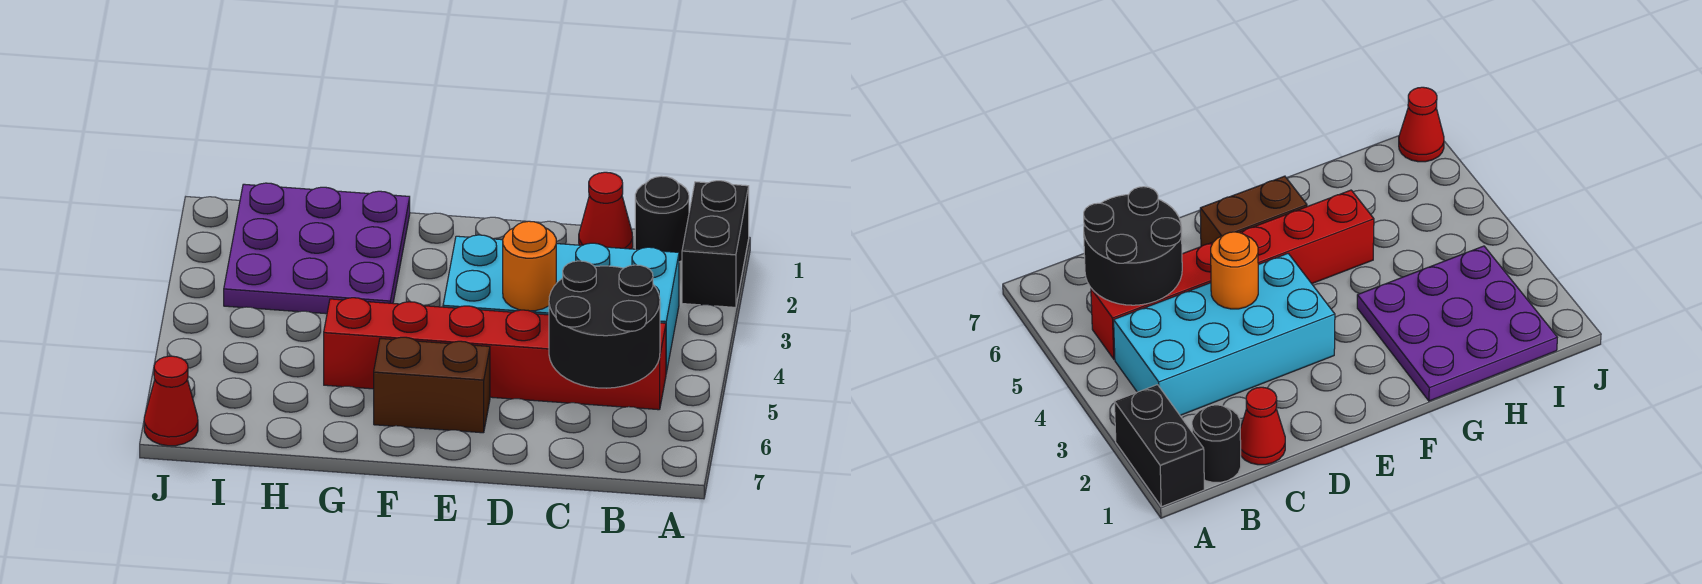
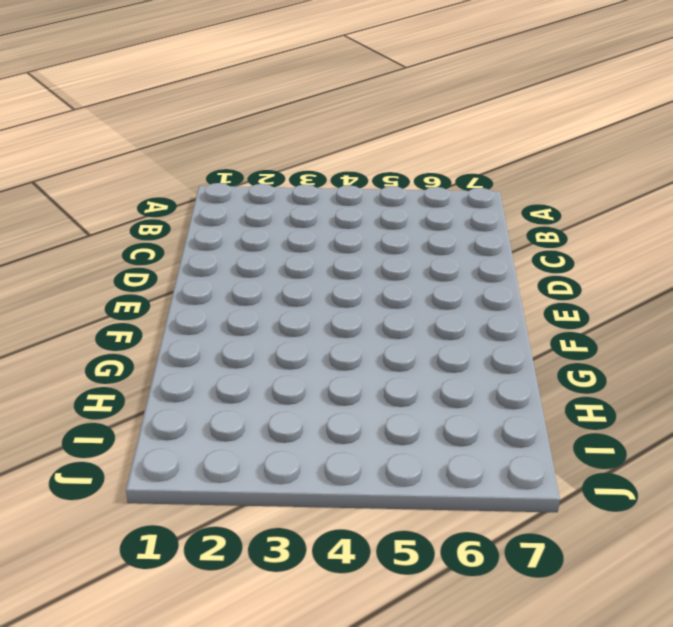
none -> black 1x2 brick [682,181,749,307]
none -> black 1x1 round brick [635,176,689,262]

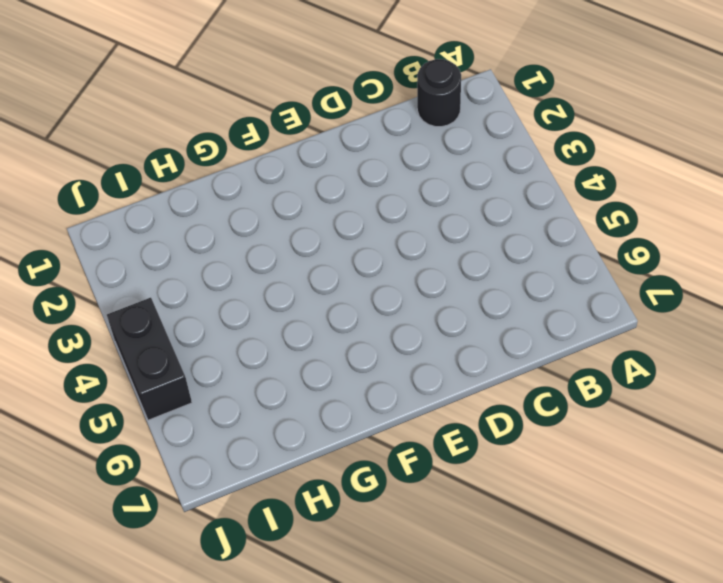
black 1x2 brick [107,298,192,420] -> black 1x2 brick moved to [682,181,749,307]
none -> cyan 2x4 brick [443,235,679,373]
none -> red 1x6 brick [324,298,666,410]

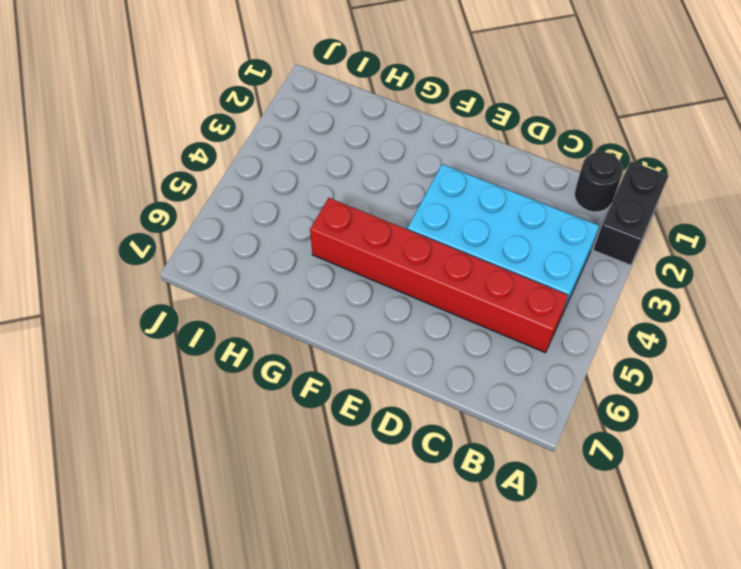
none -> red 1x1 cone [579,172,633,249]
none -> brown 1x2 brick [374,337,490,433]

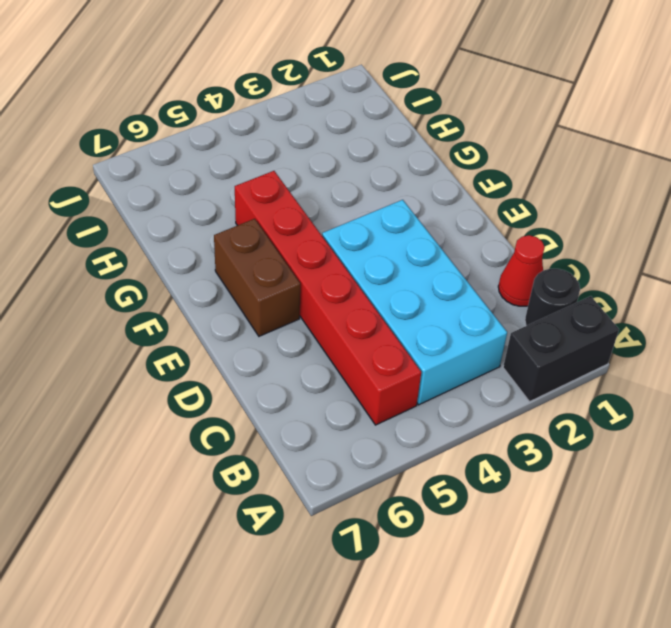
none -> purple 3x3 plate [224,183,410,314]
none -> red 1x1 cone [144,356,198,446]

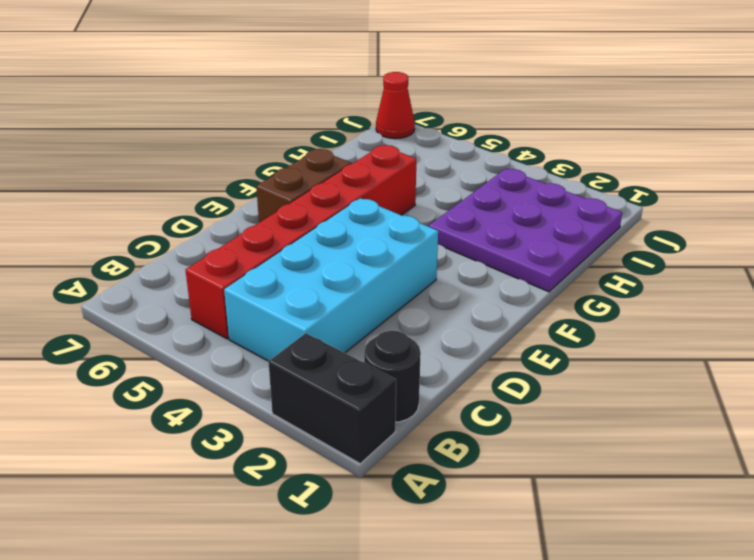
none -> red 1x1 cone [579,172,633,249]
none -> black 2x2 round brick [549,261,660,388]

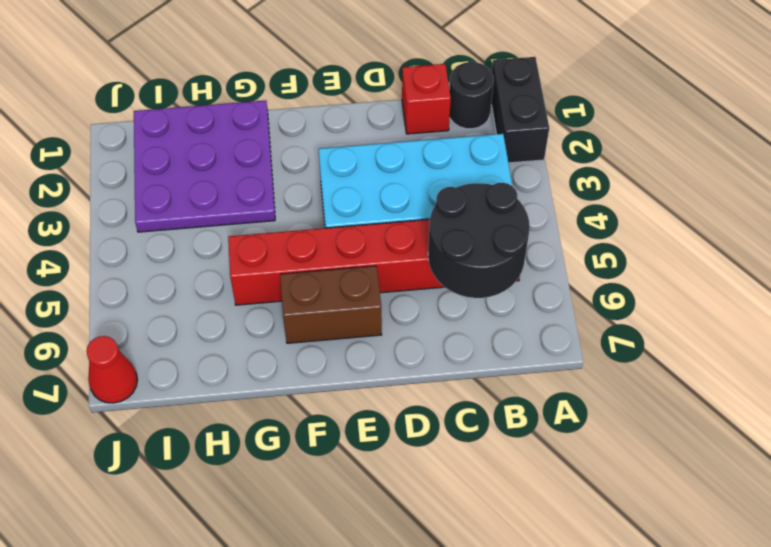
red 1x1 brick [402,64,451,134] -> red 1x1 cone [579,172,633,249]
none -> orange 1x1 round brick [503,221,556,311]

